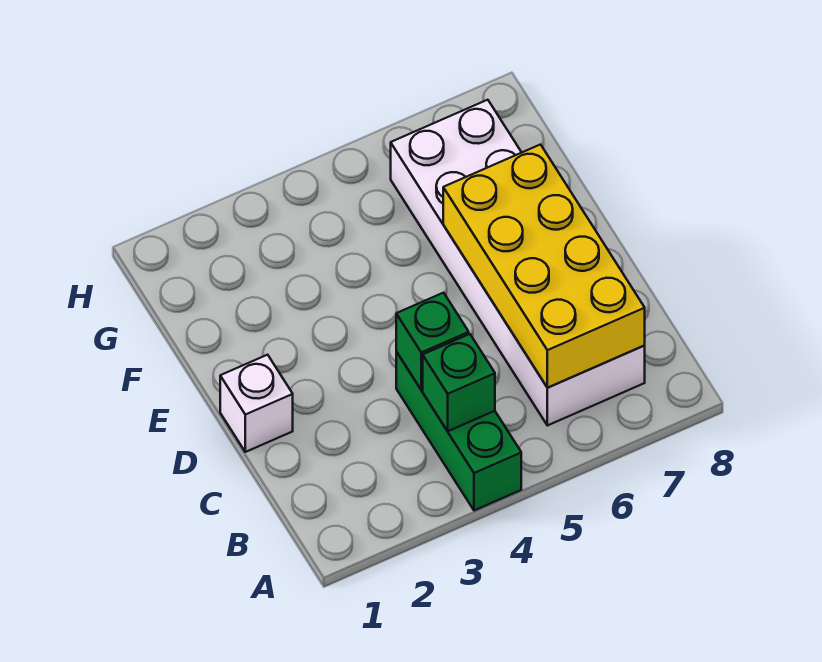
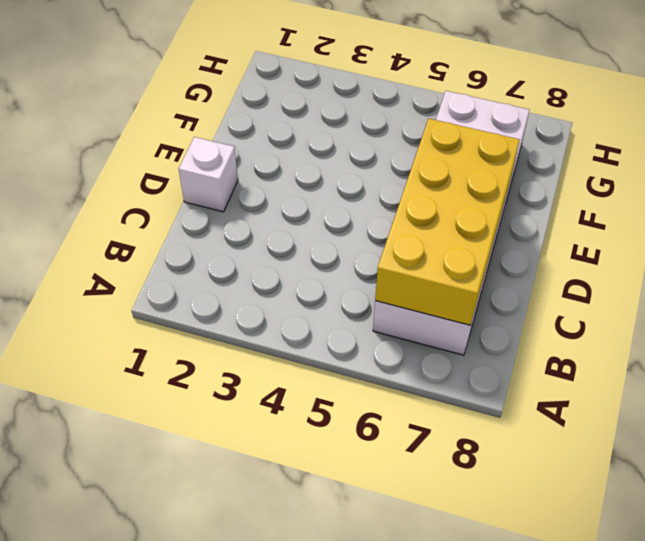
none -> green 1x3 brick [396,352,521,510]
none -> green 1x1 brick [423,334,495,431]

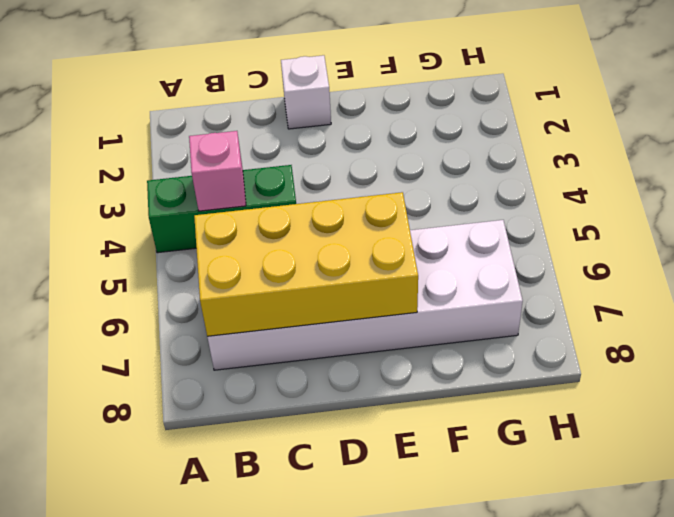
pink 1x1 brick [189,131,246,211] -> green 1x1 brick [423,334,495,431]
none -> green 1x1 brick [396,293,469,390]

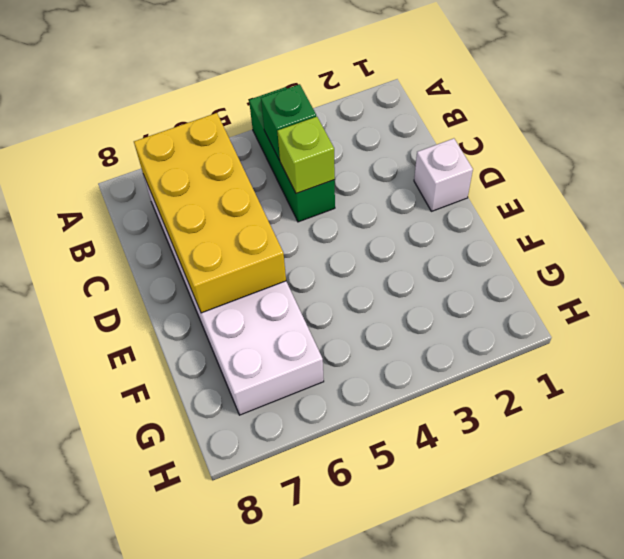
lime 1x1 brick [277,117,335,194] -> green 1x1 brick [396,293,469,390]

